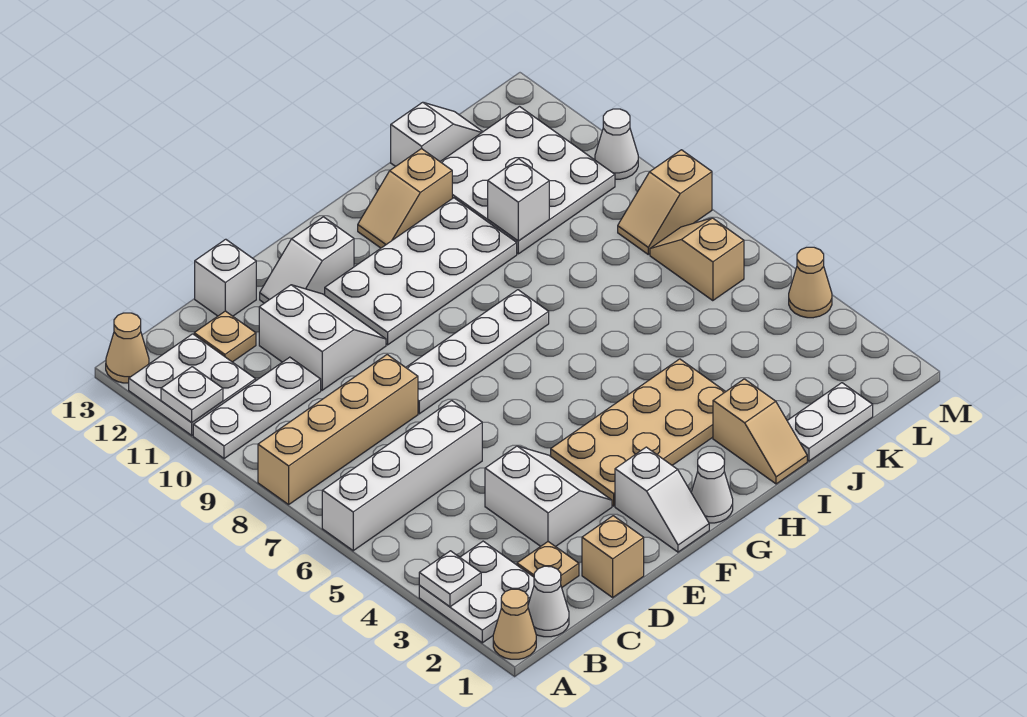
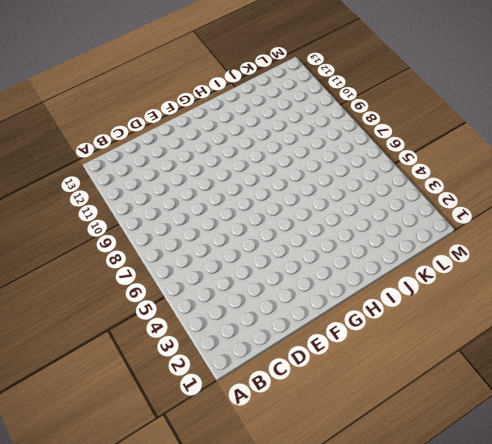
none -> tan 1x1 cone [493,589,536,659]
none -> white 2x2 plate [419,541,534,643]
none -> white 1x4 brick [322,401,482,551]
none -> tan 1x4 brick [258,355,418,505]

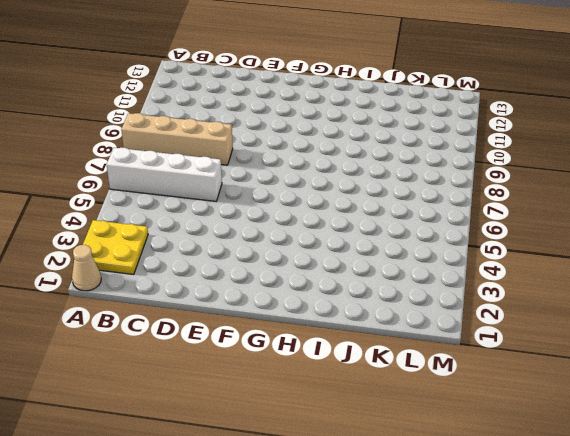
yellow 2x2 plate [83,220,148,274] -> white 2x2 plate [419,541,534,643]
none -> white 1x3 plate [193,357,321,459]
none -> white 2x2 plate [129,334,256,435]
none -> tan 1x1 cone [106,313,149,383]
none -> white 1x1 cone [528,566,569,637]

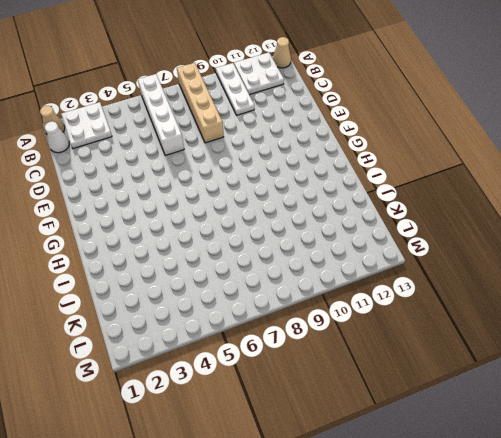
none -> tan 1x1 plate [517,542,579,587]
none -> tan 1x1 plate [194,311,256,362]
none -> tan 1x1 brick [582,516,644,597]
none -> white 2x2 slope [485,446,612,547]

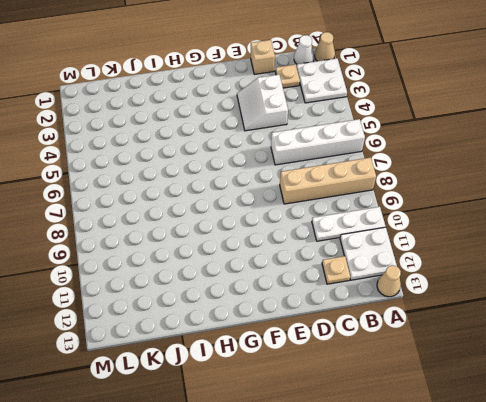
none -> white 2x2 slope [259,285,386,390]
none -> white 1x1 brick [195,239,256,316]
none -> white 1x4 plate [406,290,549,414]
none -> white 1x2 slope [260,217,354,303]

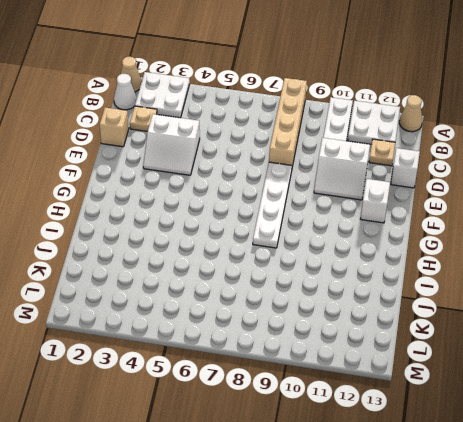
none -> white 1x4 brick [322,401,482,551]
none -> white 1x2 slope [615,447,709,552]
none -> tan 2x4 plate [551,359,725,506]
none -> white 2x4 plate [325,198,517,345]

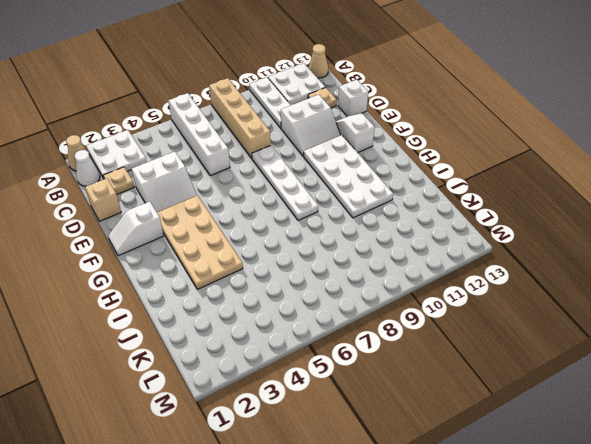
none -> white 1x1 cone [691,453,733,523]
none -> tan 1x2 slope [358,149,452,248]
none -> tan 1x2 slope [713,379,807,484]
none -> white 1x2 plate [787,383,873,461]

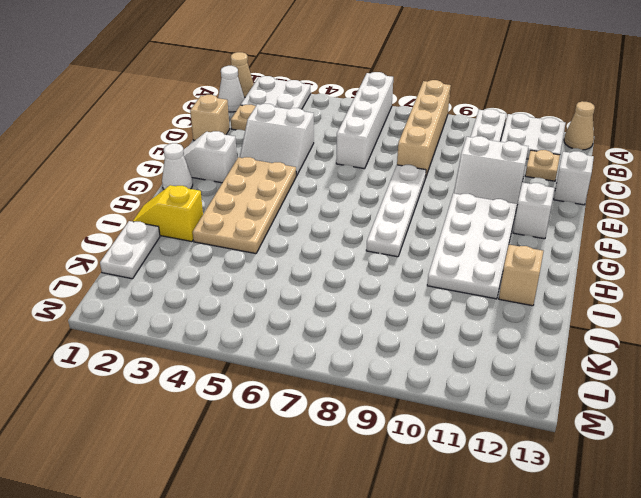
yellow 1x2 slope [132,185,203,241] -> tan 1x2 slope [713,379,807,484]
none -> white 3x3 plate [440,107,615,254]
none -> white 1x2 slope [391,102,483,167]
none -> tan 1x2 slope [650,218,744,301]
none -> tan 1x2 slope [618,150,712,254]

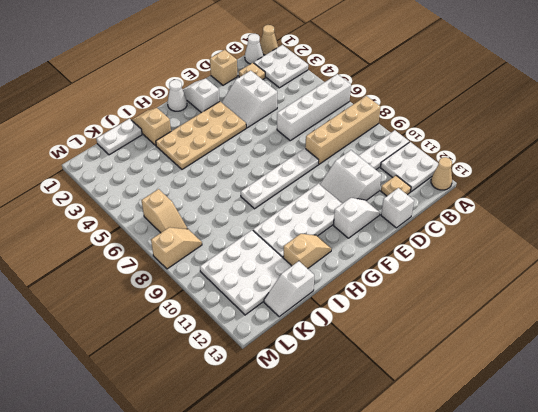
none -> tan 1x1 cone [789,247,832,318]
none -> white 1x1 cone [595,109,638,179]
none -> white 1x1 plate [419,551,481,607]
none -> white 1x1 plate [161,367,223,422]

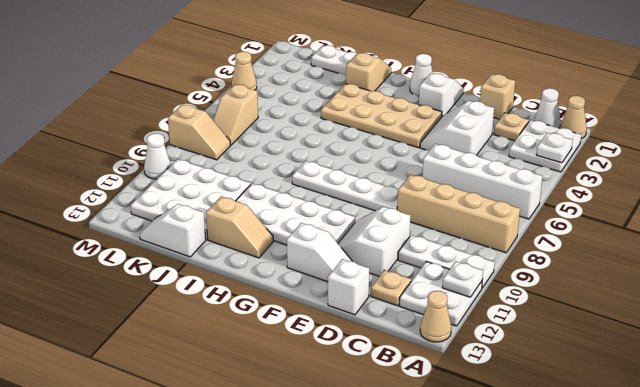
none -> white 1x1 brick [488,159,549,241]

